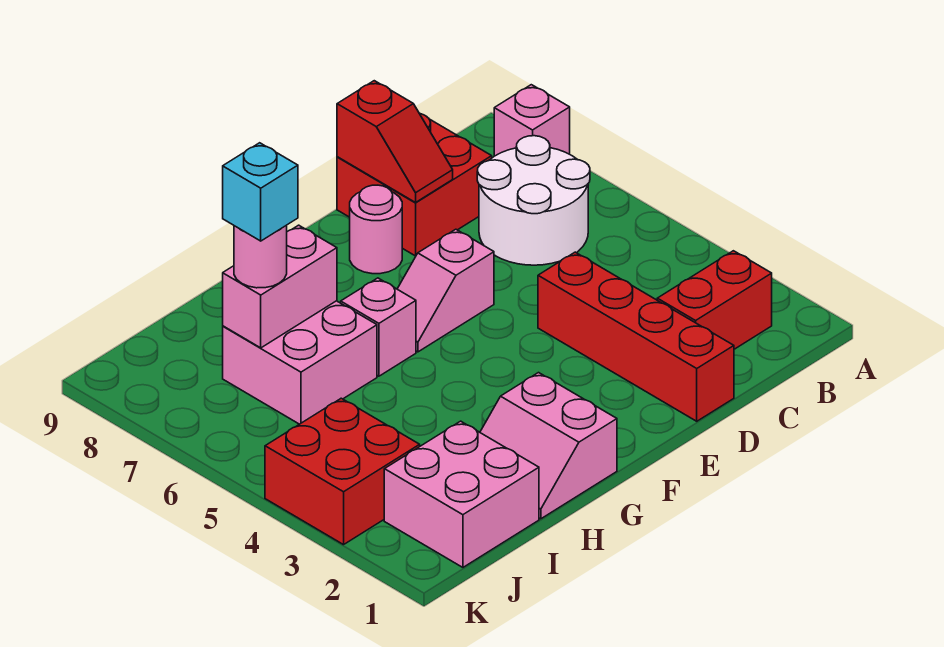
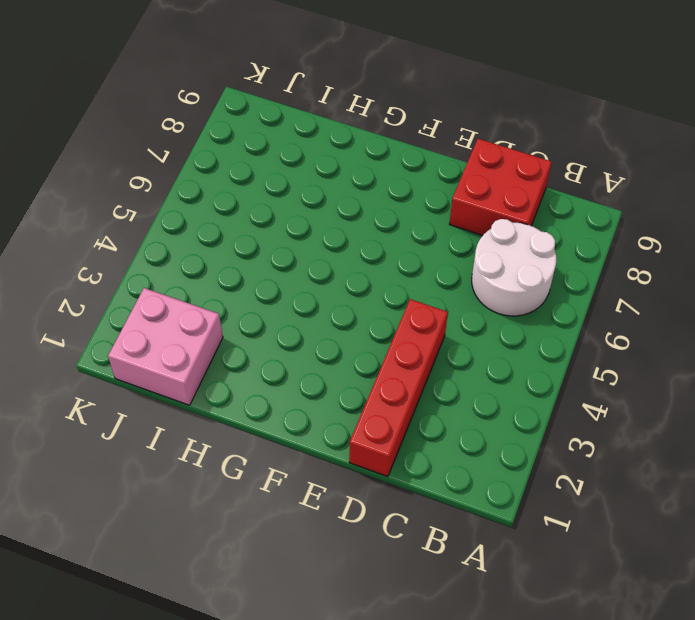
none -> pink 1x1 brick [494,85,570,156]
none -> red 1x2 brick [657,251,772,349]
none -> pink 1x2 slope [398,229,494,352]

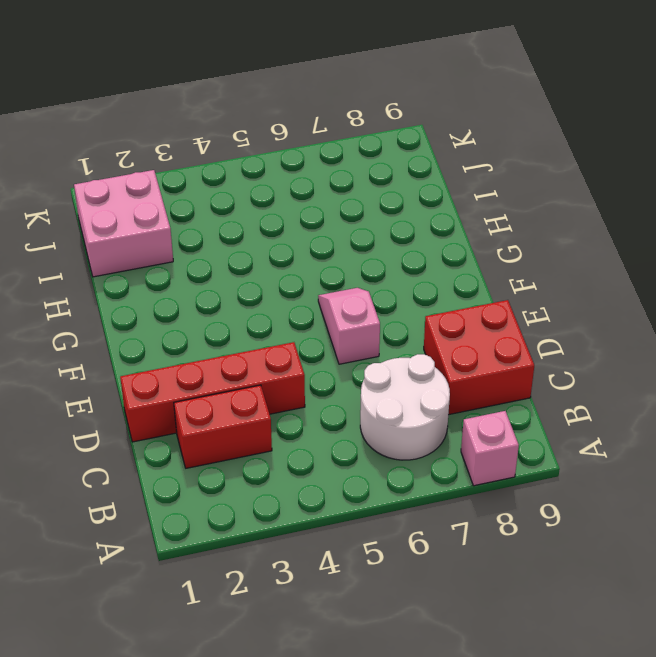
red 1x2 brick [174,385,272,468] -> red 1x2 brick turned to [657,251,772,349]
none -> pink 1x1 round brick [350,185,402,274]
none -> pink 2x2 slope [480,373,617,519]
none -> pink 1x1 brick [341,278,416,376]

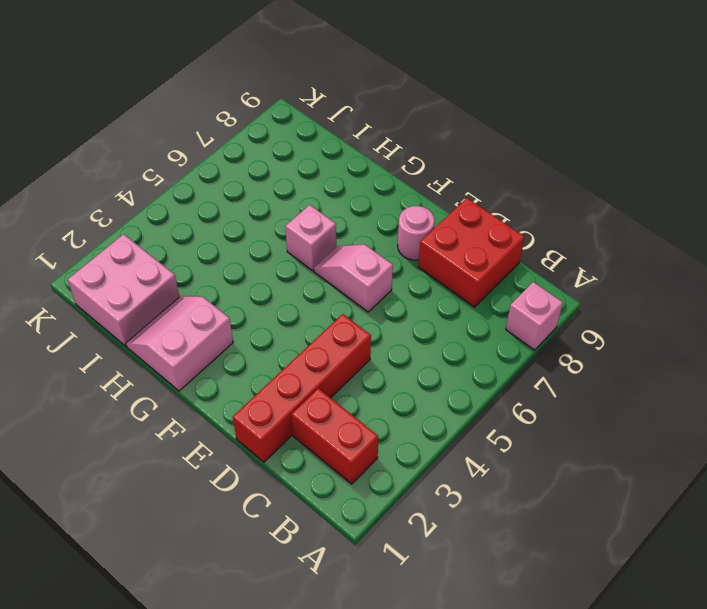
none -> white 2x2 round brick [477,136,590,265]
none -> pink 2x2 brick [223,301,377,424]
none -> red 2x2 brick [265,398,420,545]

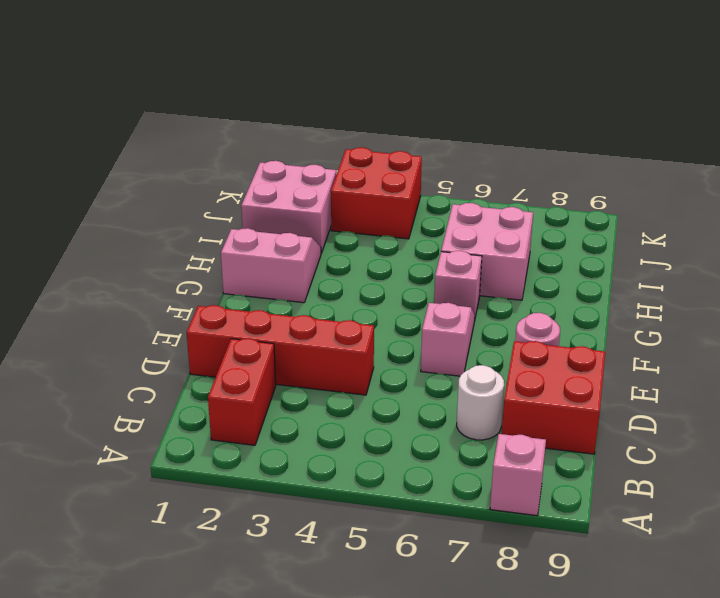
white 1x1 round brick [457,365,504,440] -> white 2x2 round brick [477,136,590,265]
none -> red 1x2 slope [337,81,453,202]
none -> pink 1x2 brick [223,225,337,348]
none -> pink 1x1 round brick [234,225,287,288]

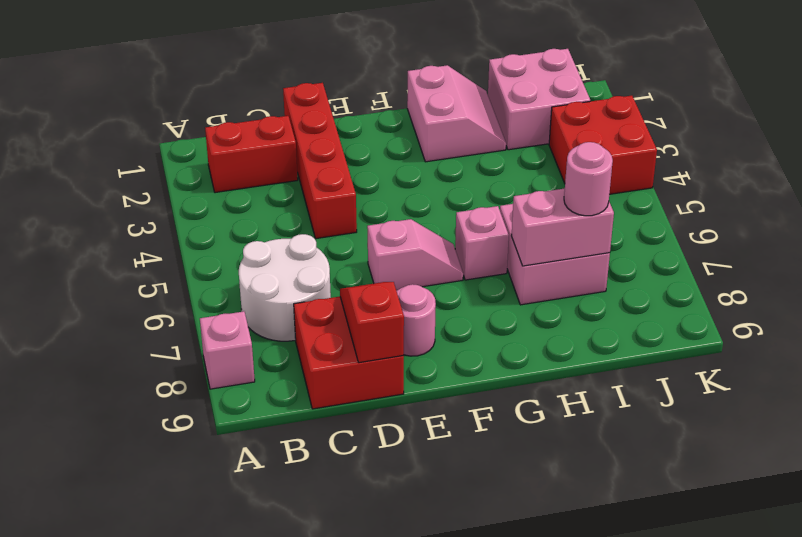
none -> cyan 1x1 brick [223,143,298,241]

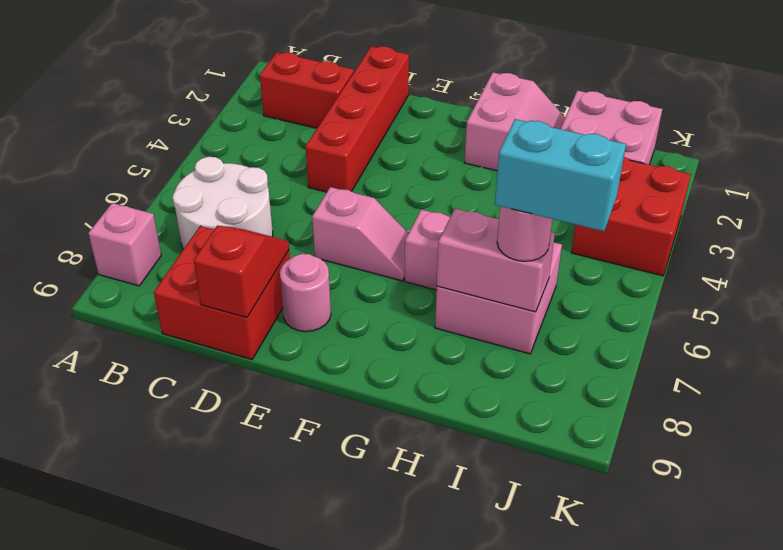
cyan 1x2 brick [495,119,626,231] -> cyan 1x1 brick [223,143,298,241]

